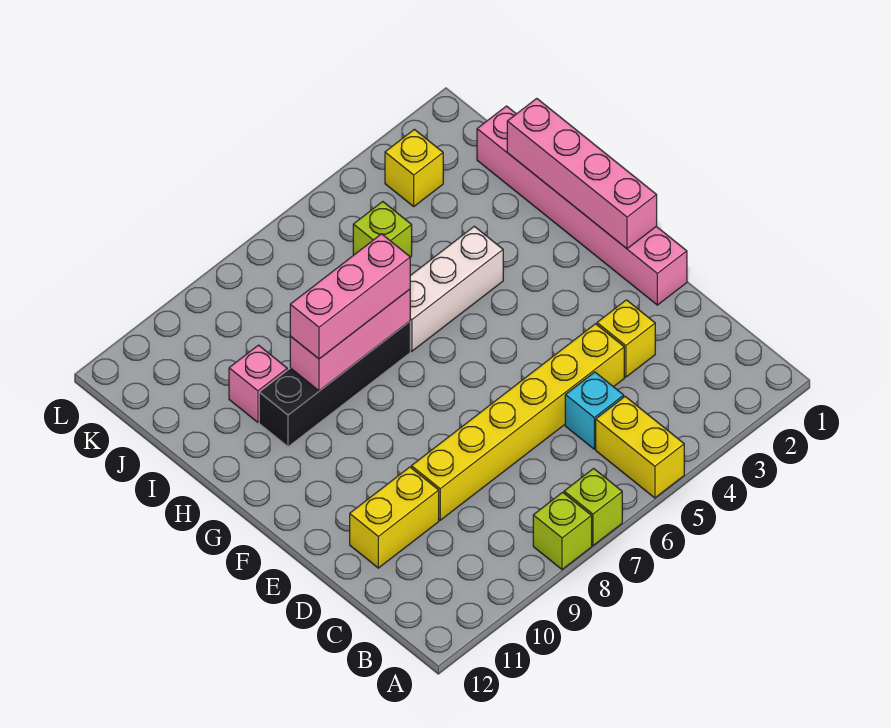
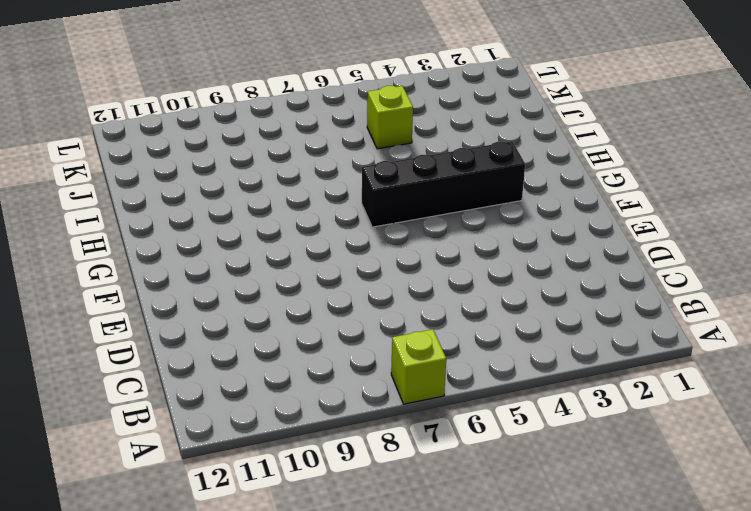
black 1x4 brick [362,141,525,227] -> black 1x4 brick moved to [259,321,410,447]
none -> yellow 1x2 brick [596,397,684,498]
none -> lime 1x1 brick [533,492,592,569]
none -> cyan 1x1 brick [565,372,624,449]

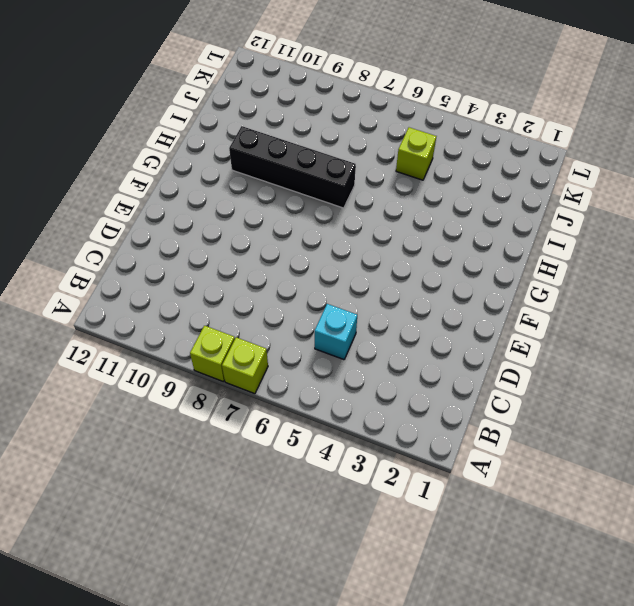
none -> yellow 1x2 brick [596,397,684,498]
none -> yellow 1x1 brick [597,300,655,377]
none -> yellow 1x6 brick [411,324,624,520]

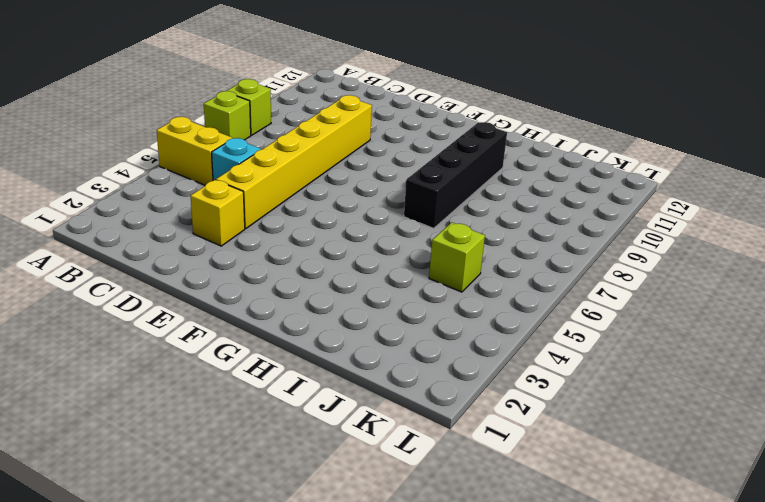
none -> yellow 1x2 brick [350,467,439,568]
none -> pink 1x6 brick [477,106,687,305]
none -> white 1x3 brick [410,226,503,351]

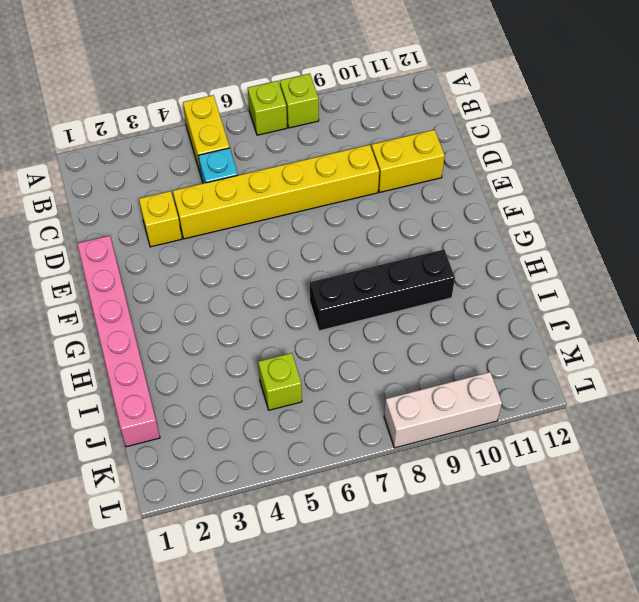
white 1x3 brick [384,372,502,448] -> white 1x3 brick moved to [410,226,503,351]
none -> pink 1x1 brick [229,345,287,422]
none -> yellow 1x1 brick [385,129,443,206]
none -> pink 1x4 brick [507,99,657,249]

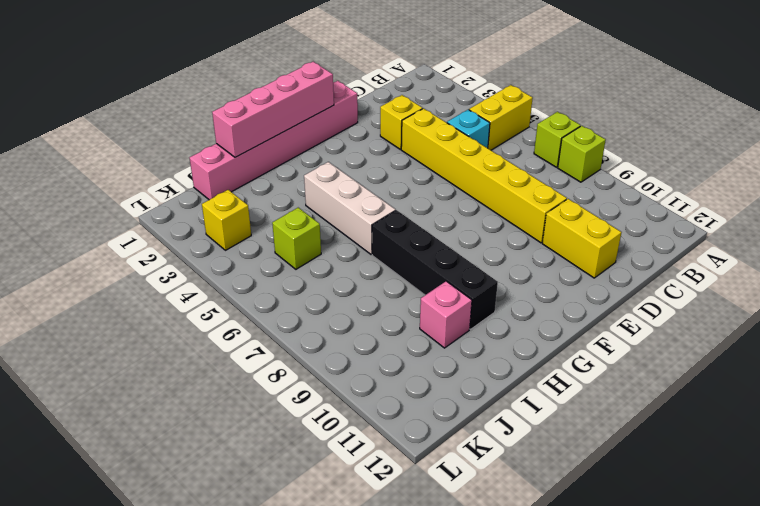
none -> pink 1x3 brick [290,289,410,391]
none -> pink 1x3 brick [290,234,410,359]

